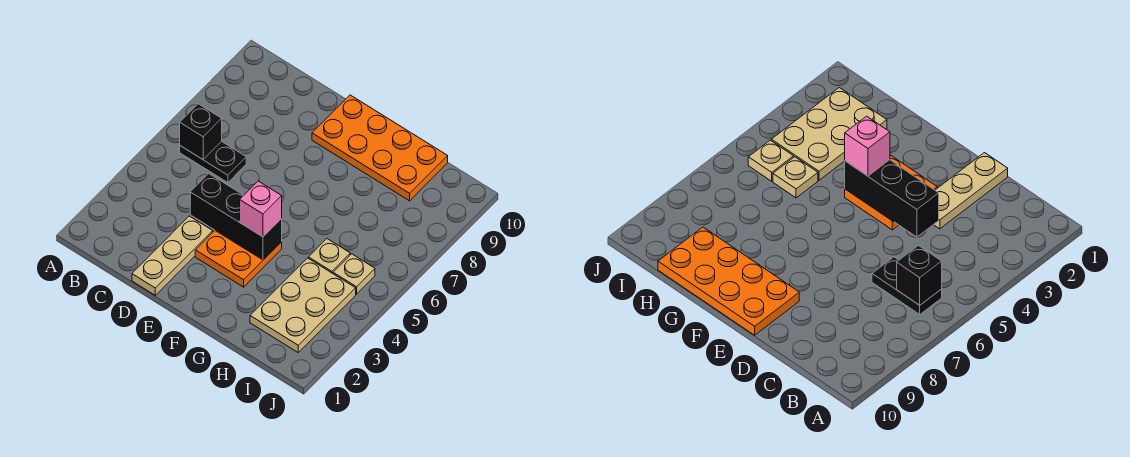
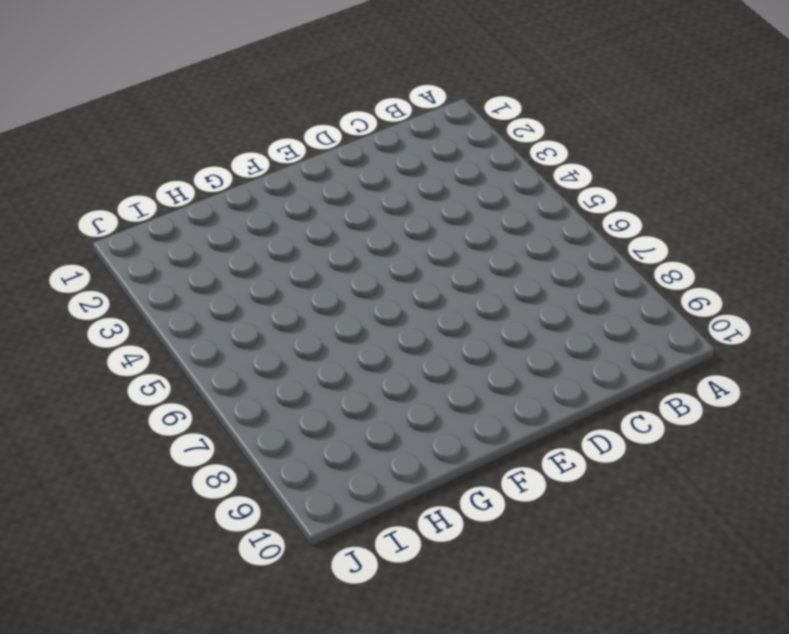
none -> black 1x2 plate [180,141,246,183]
none -> tan 1x3 plate [132,216,213,295]

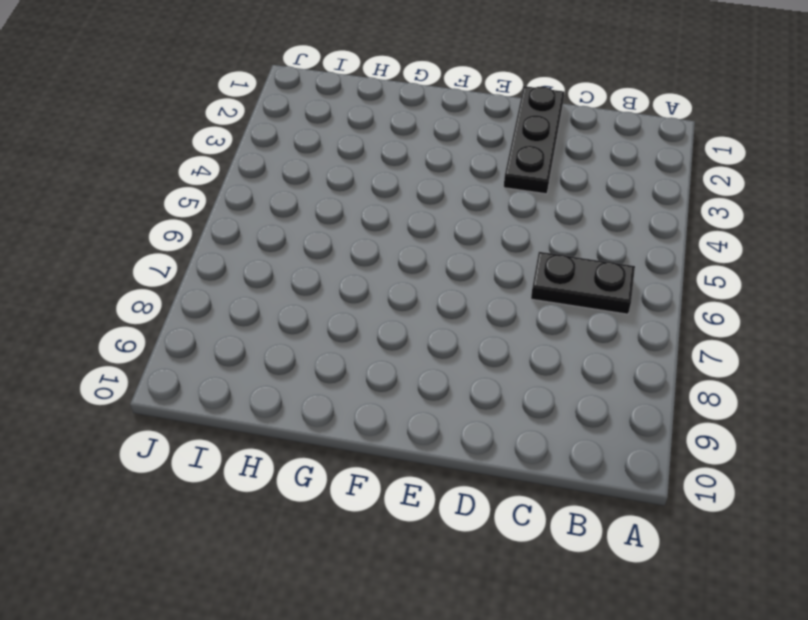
black 1x3 plate [504,86,565,194] -> tan 1x3 plate [132,216,213,295]
none -> orange 2x2 plate [195,231,282,287]
none -> orange 2x4 plate [312,95,448,201]

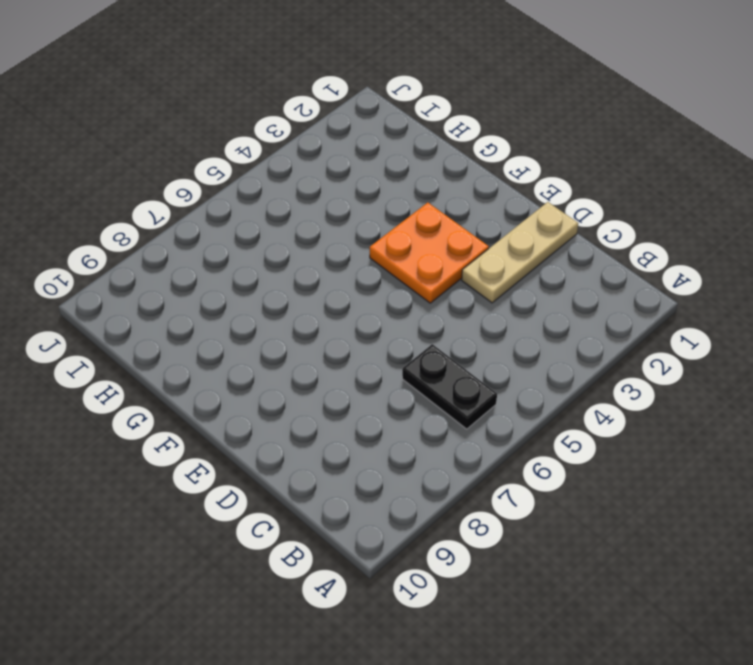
none -> orange 2x4 plate [312,95,448,201]
none -> tan 2x3 plate [250,258,356,352]

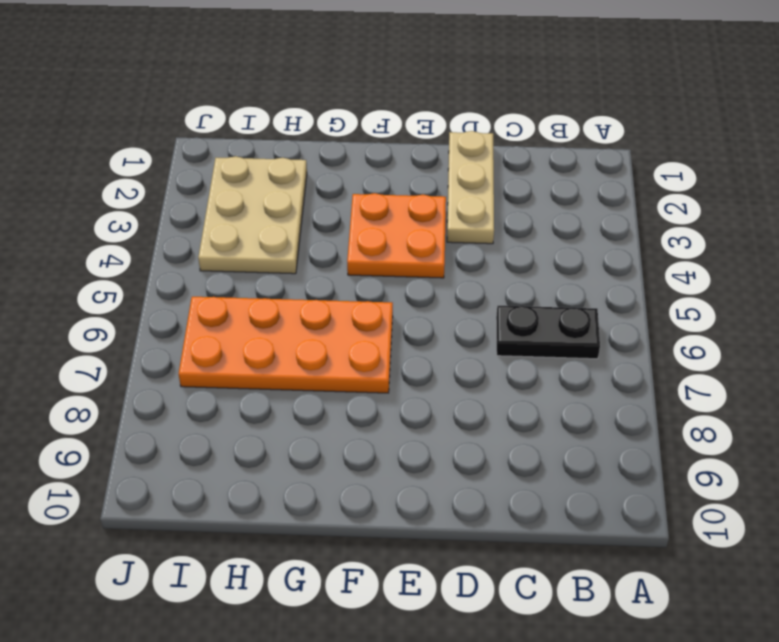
orange 2x4 plate [179,297,393,393] -> orange 2x4 plate moved to [312,95,448,201]
none -> tan 1x1 plate [308,239,350,273]
none -> tan 1x1 plate [333,254,375,294]

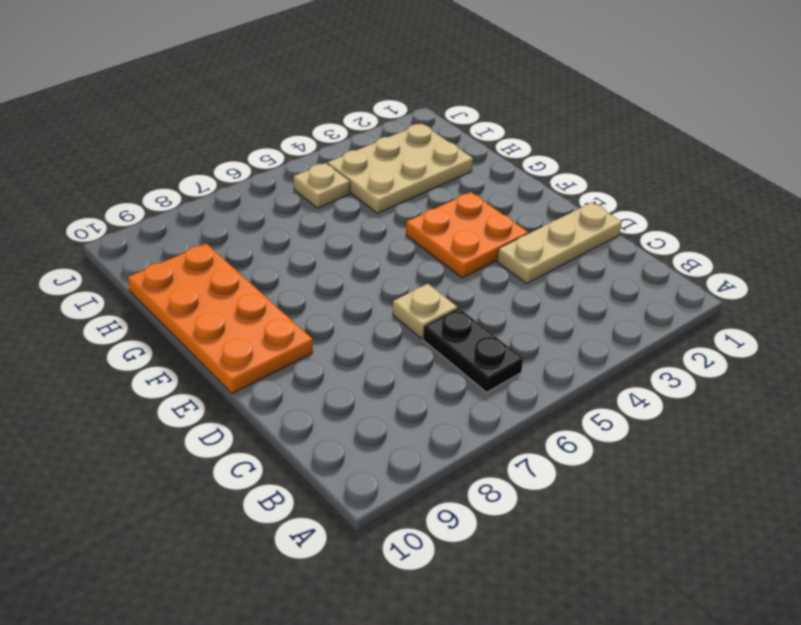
tan 1x1 plate [393,284,457,339] -> tan 1x1 plate moved to [308,239,350,273]
none -> black 1x1 brick [180,104,222,159]
none -> black 1x3 brick [190,174,282,260]

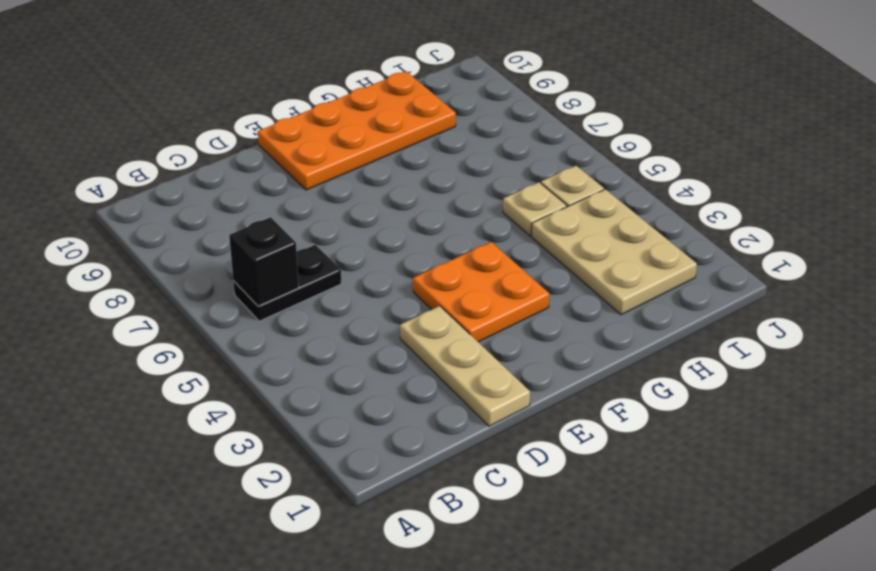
none -> black 1x3 brick [190,174,282,260]
none -> pink 1x1 brick [240,181,282,237]

